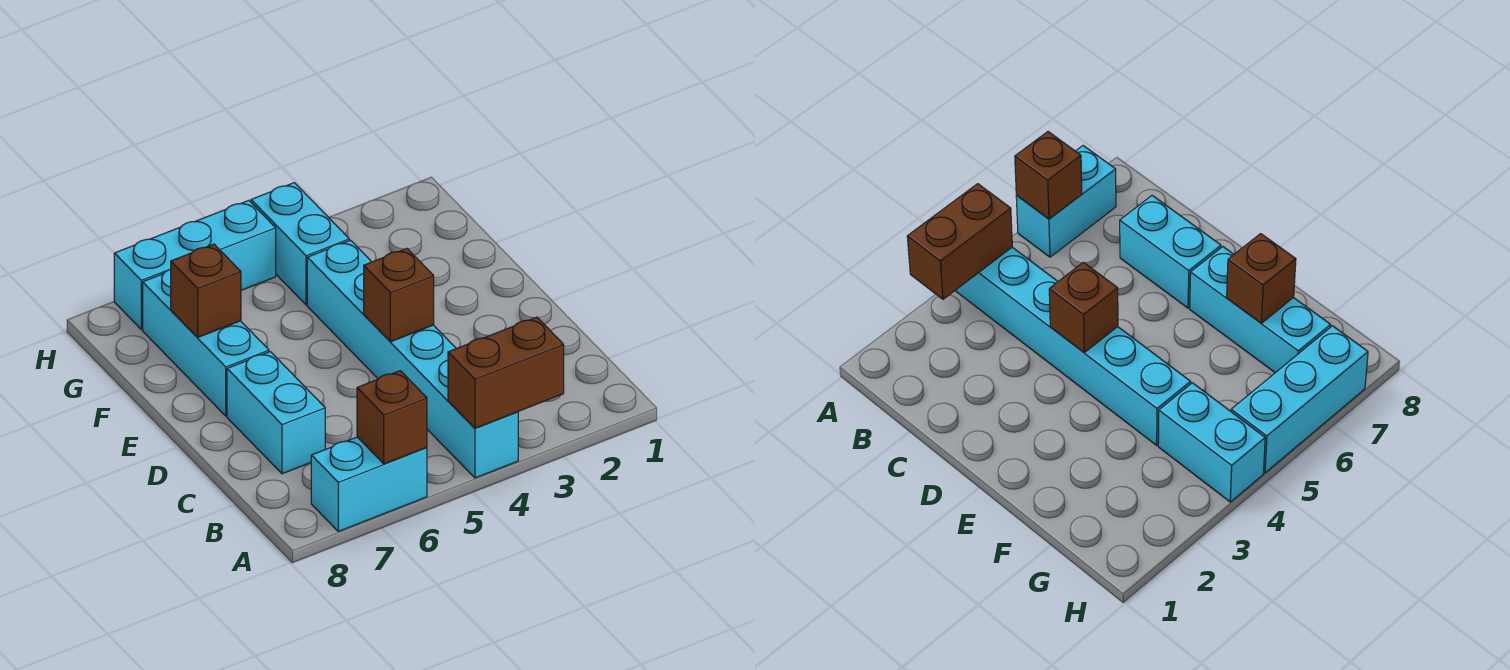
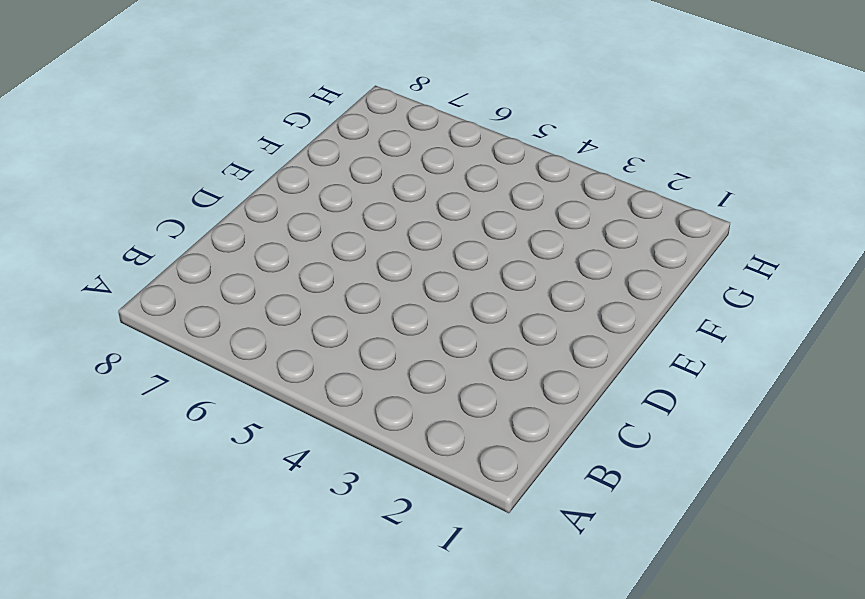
none -> cyan 1x6 brick [307,240,518,478]
none -> cyan 1x2 brick [311,437,427,531]

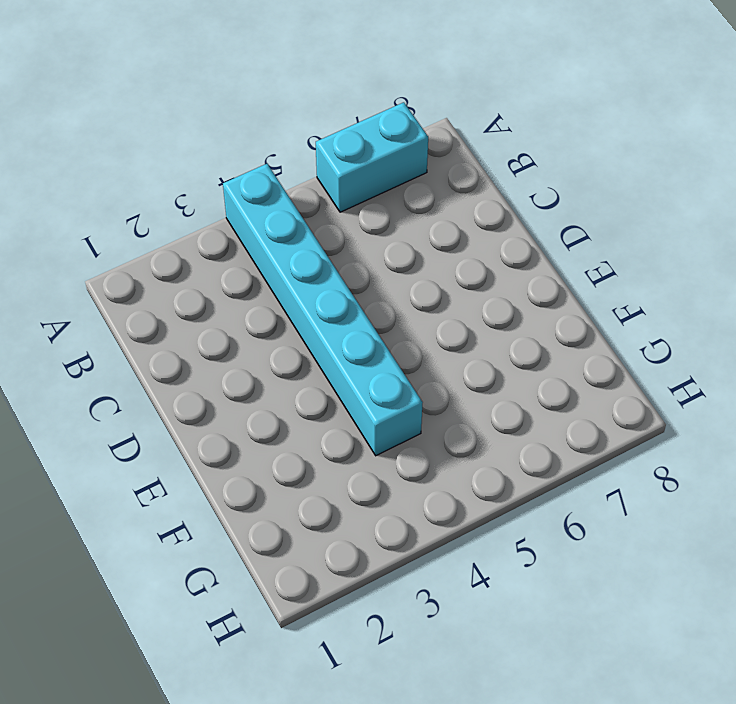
none -> cyan 1x2 brick [227,352,325,474]
none -> cyan 1x3 brick [143,269,269,416]

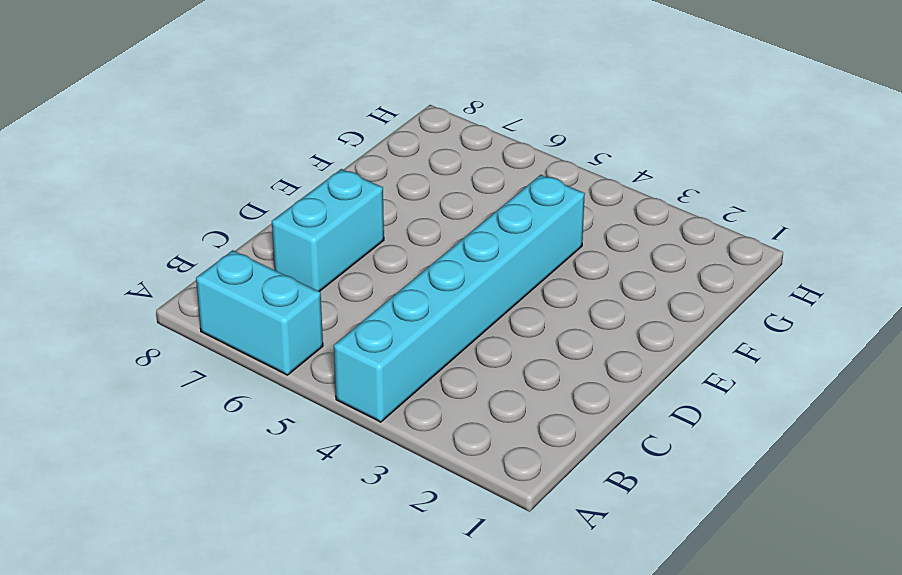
none -> cyan 1x3 brick [143,269,269,416]
none -> cyan 1x2 brick [251,183,349,305]

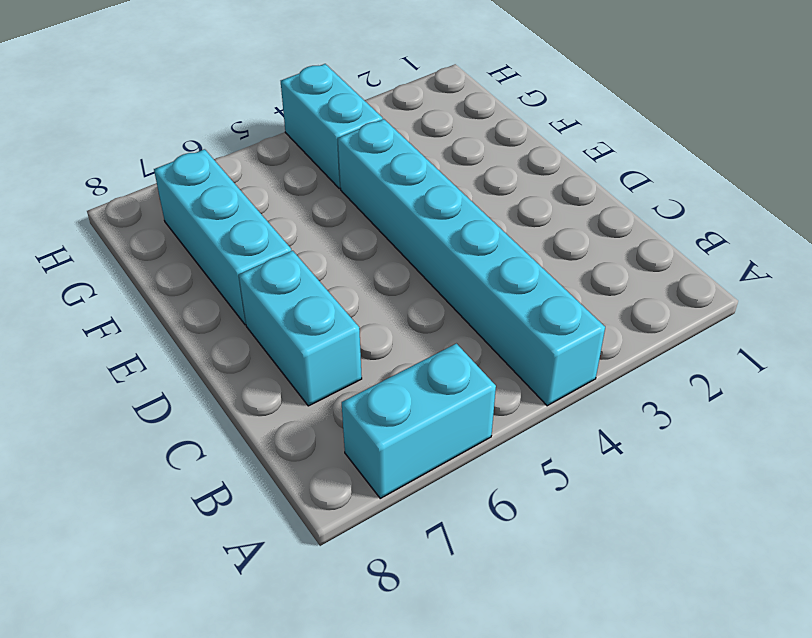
none -> cyan 1x3 brick [114,200,276,329]
none -> brown 1x2 brick [448,317,564,428]

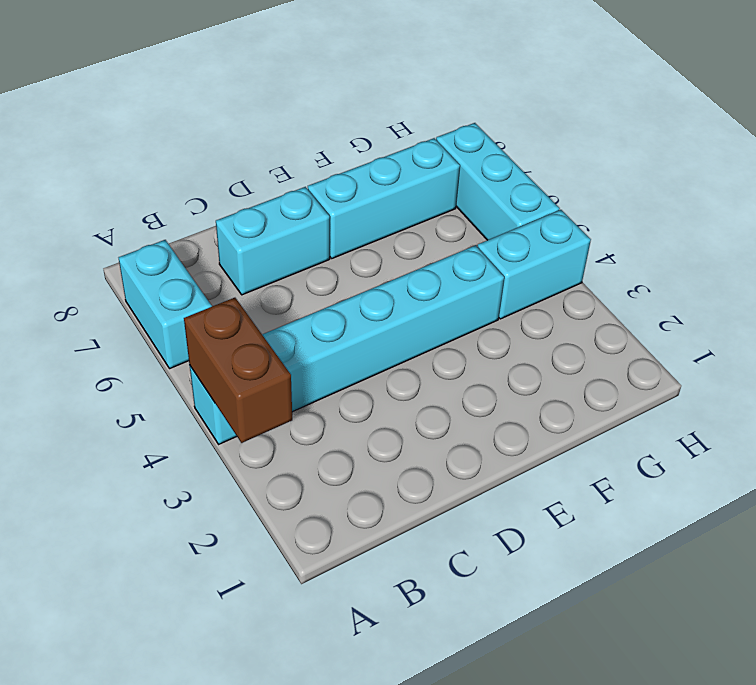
none -> brown 1x1 brick [357,371,427,464]
none -> brown 1x1 brick [364,248,434,342]

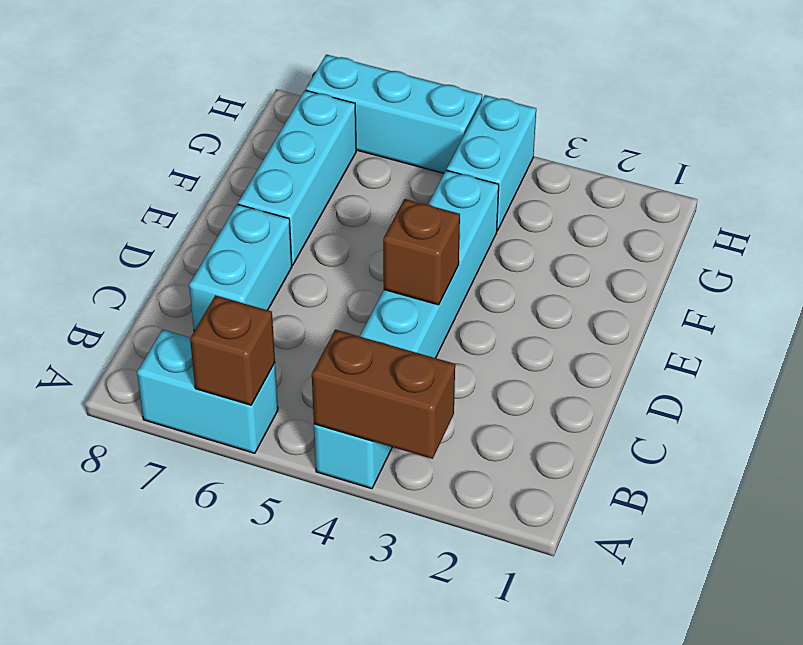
none -> brown 1x1 brick [171,244,241,338]

